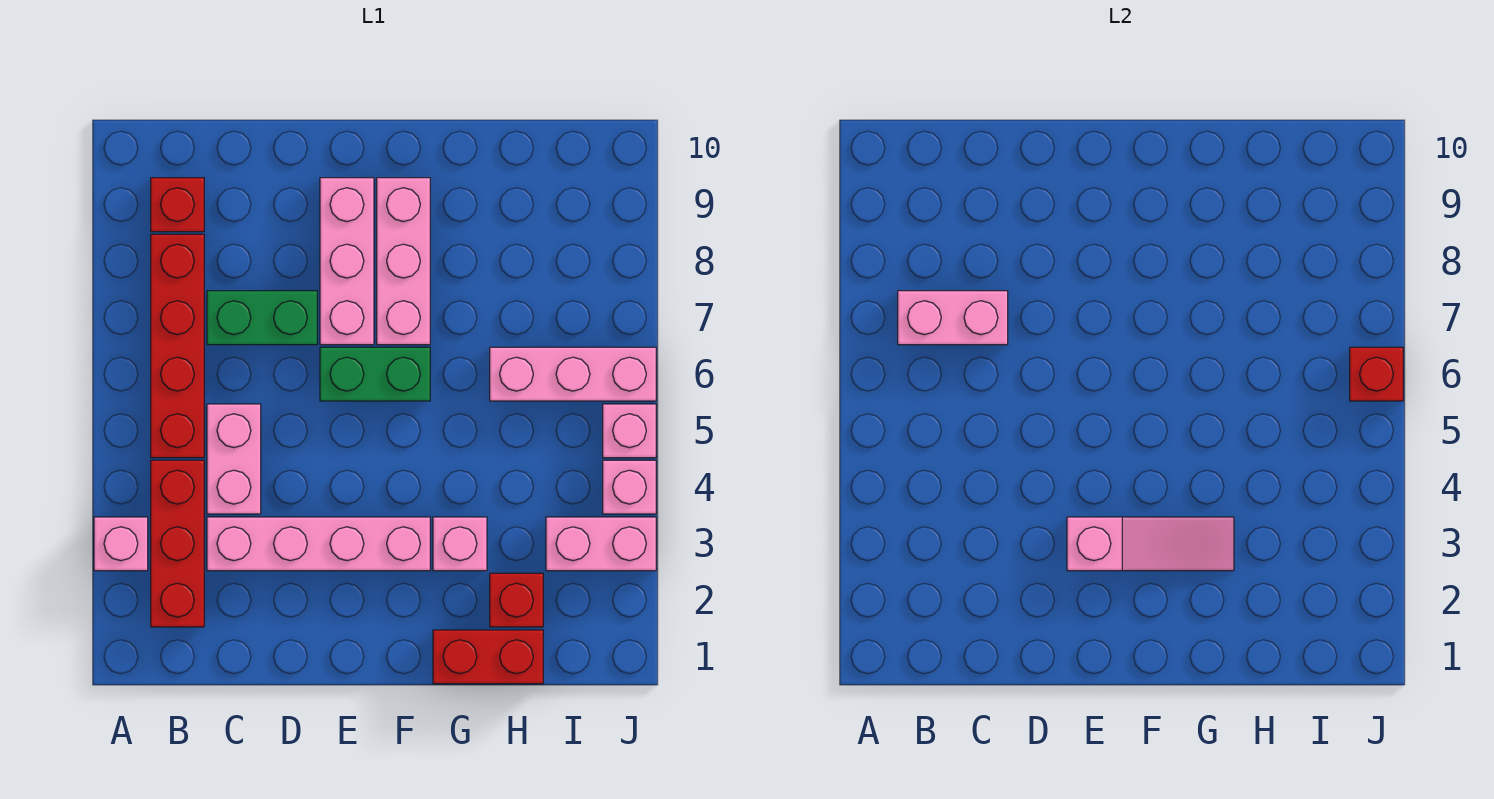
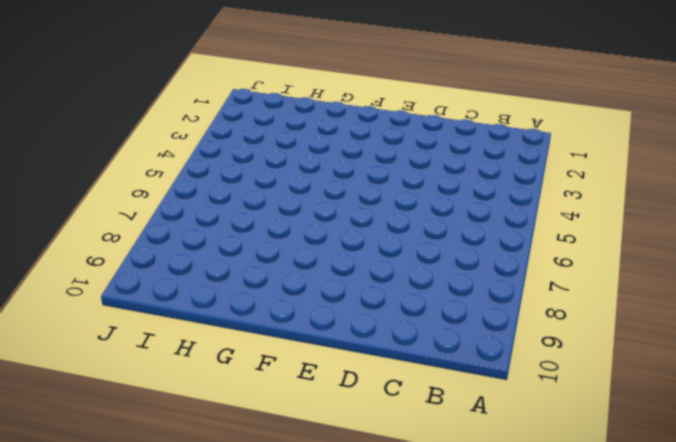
none -> pink 1x1 brick [94,517,148,571]
none -> red 1x3 brick [151,460,204,627]
none -> red 1x4 brick [151,234,204,458]

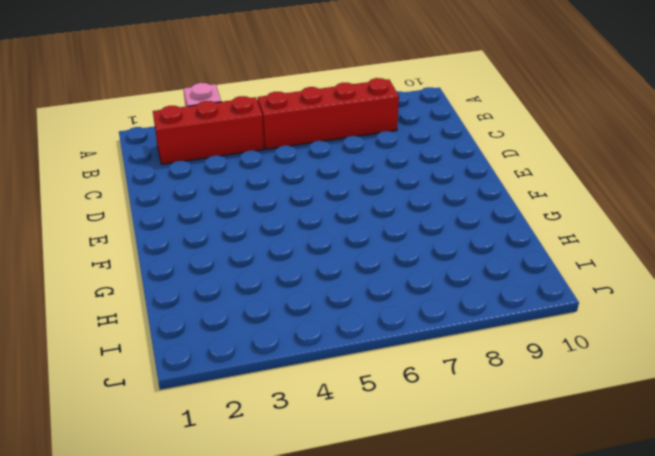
none -> red 1x1 brick [151,178,204,232]
none -> pink 1x4 brick [207,517,430,571]
none -> pink 1x2 brick [207,404,261,514]

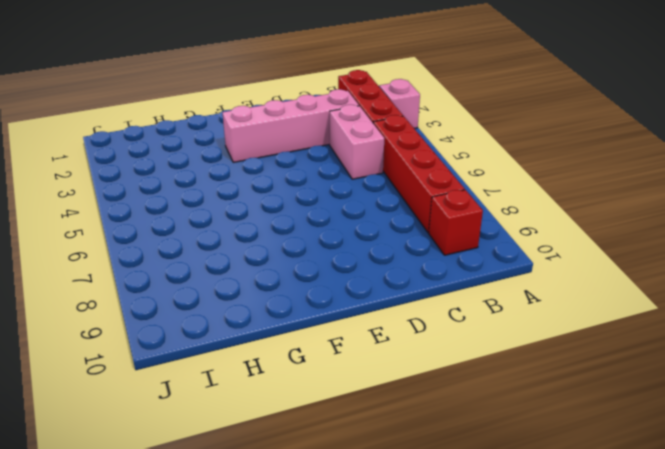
none -> green 1x2 brick [207,291,317,345]
none -> green 1x2 brick [320,347,430,401]
none -> pink 1x3 brick [320,178,374,345]

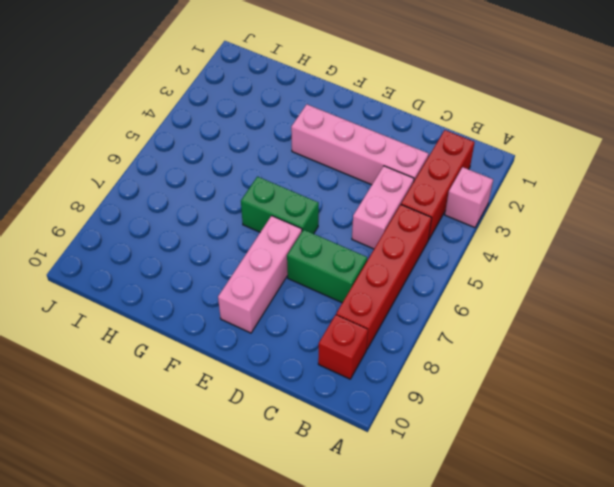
none -> pink 1x3 brick [377,178,430,345]
none -> red 1x2 brick [433,630,543,684]
none -> pink 1x1 brick [433,517,487,571]

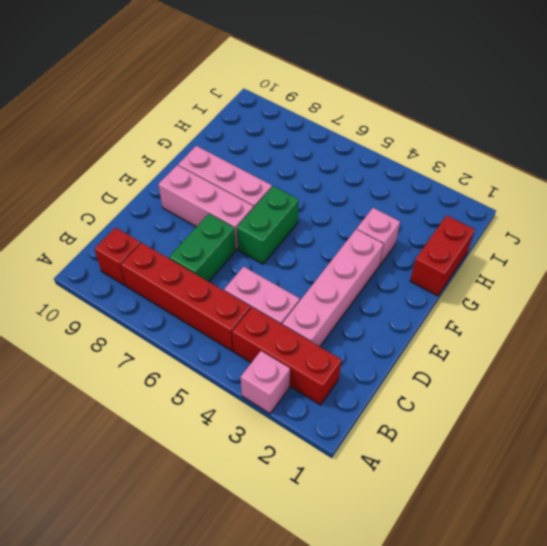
none -> red 1x1 brick [490,573,543,627]
none -> pink 1x3 brick [490,347,656,401]
none -> pink 1x2 brick [546,517,656,571]

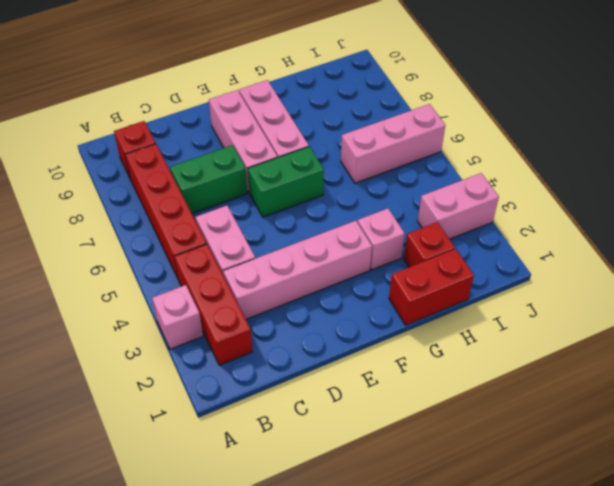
none -> pink 1x1 brick [603,460,656,514]
none -> pink 1x1 brick [603,404,656,458]
none -> pink 1x2 brick [898,291,1008,345]

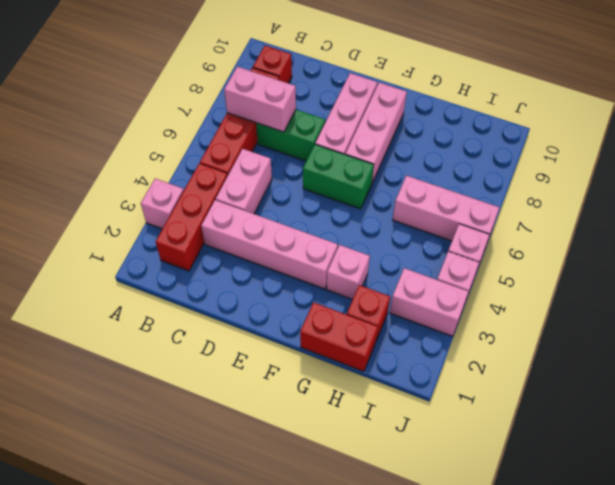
none -> pink 1x3 slope [1067,517,1234,571]
none -> red 1x1 brick [1350,347,1403,401]

